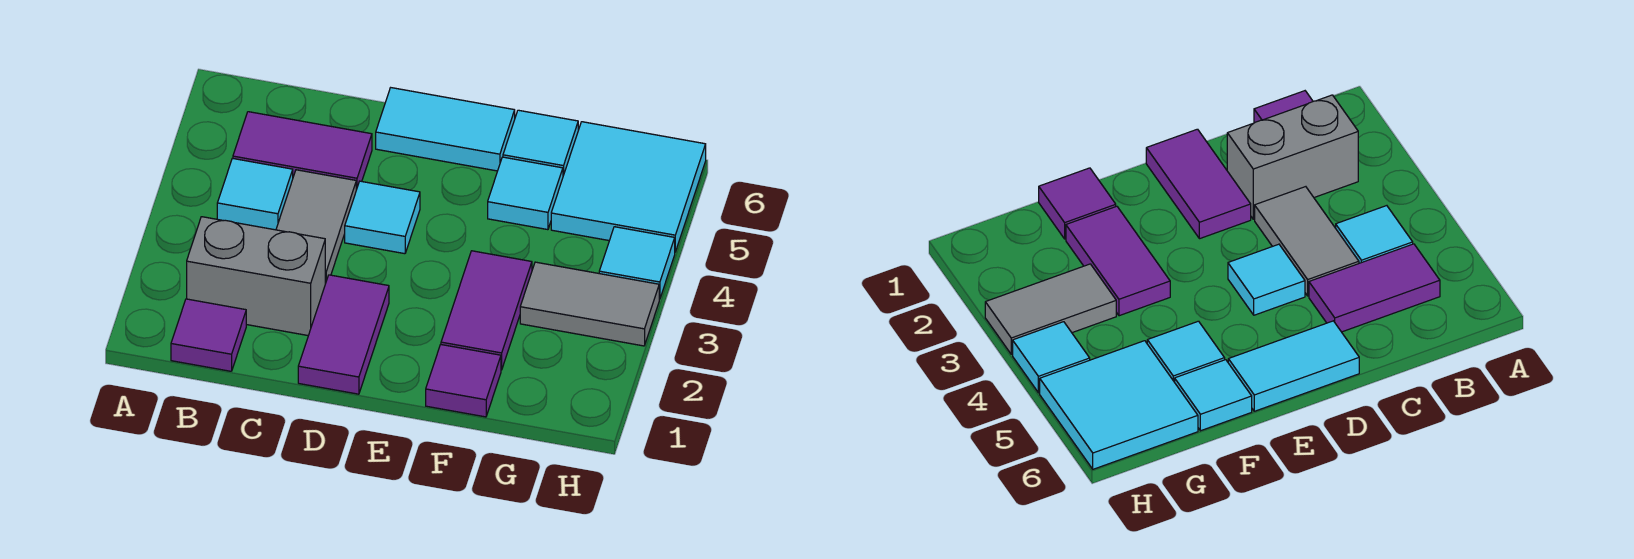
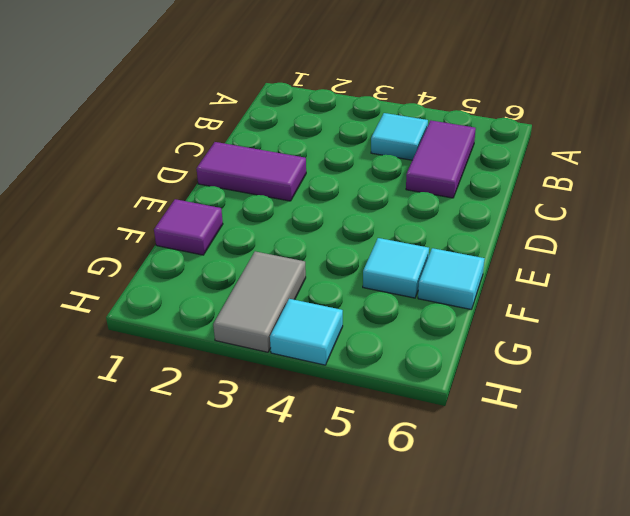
none -> purple 1x1 tile [171,299,246,371]
none -> grey 1x2 brick [187,217,325,336]
none -> grey 1x2 tile [276,170,356,284]

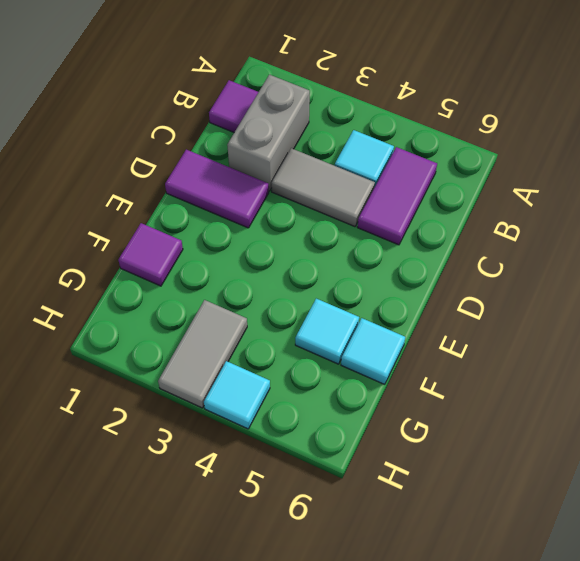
none -> cyan 1x1 tile [345,181,420,254]
none -> cyan 1x2 tile [376,88,515,171]
none -> purple 1x2 tile [441,251,532,370]

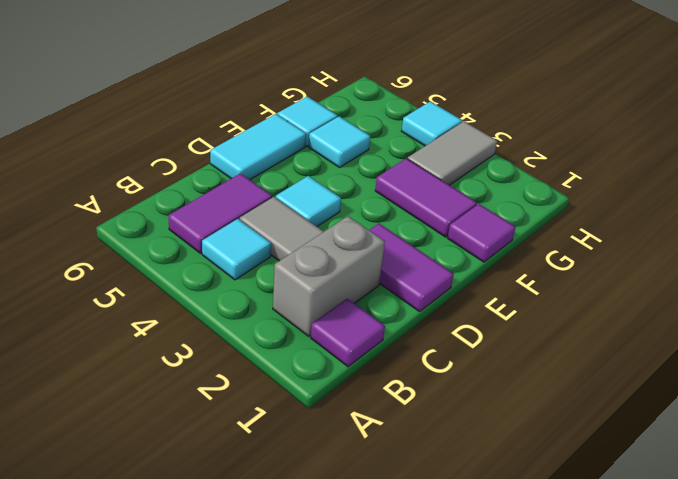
none -> cyan 2x2 tile [551,122,706,252]

